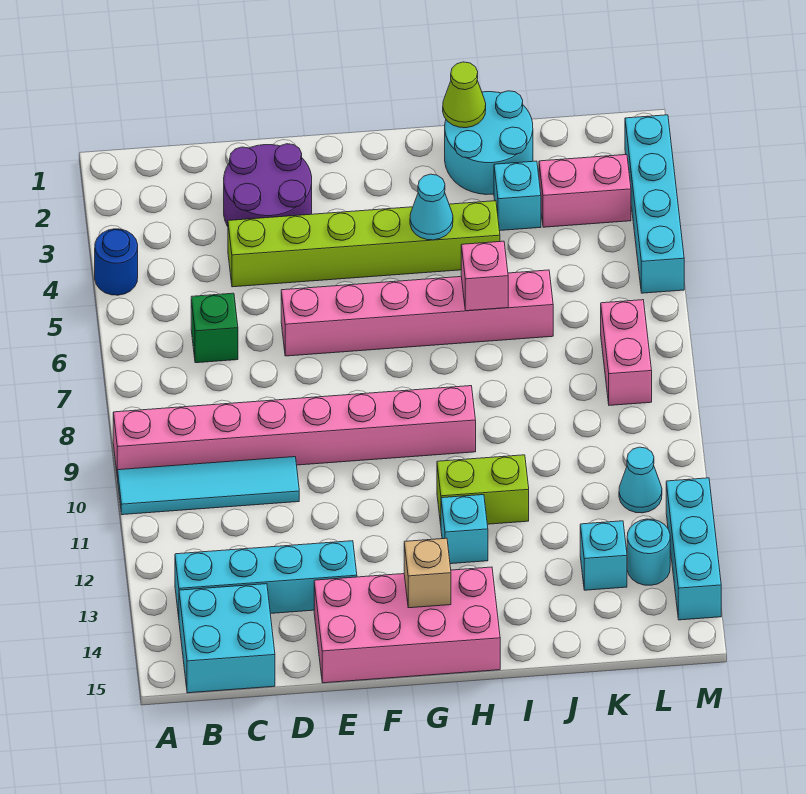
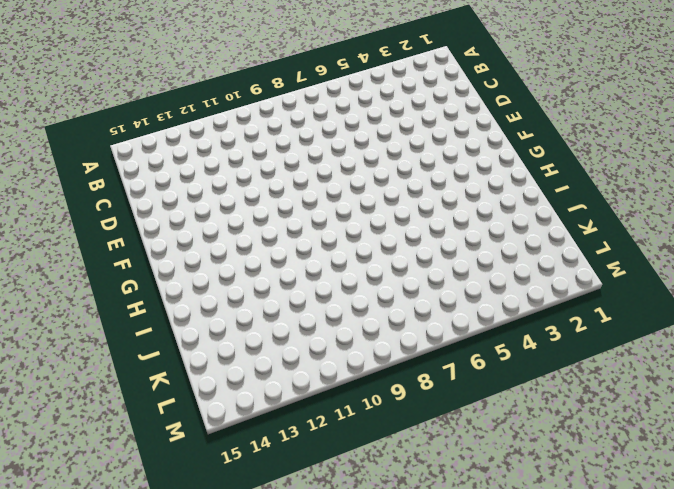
none -> blue 1x1 round brick [95,229,138,295]
none -> pink 1x8 brick [113,386,476,478]
none -> cyan 1x4 tile [118,457,299,515]

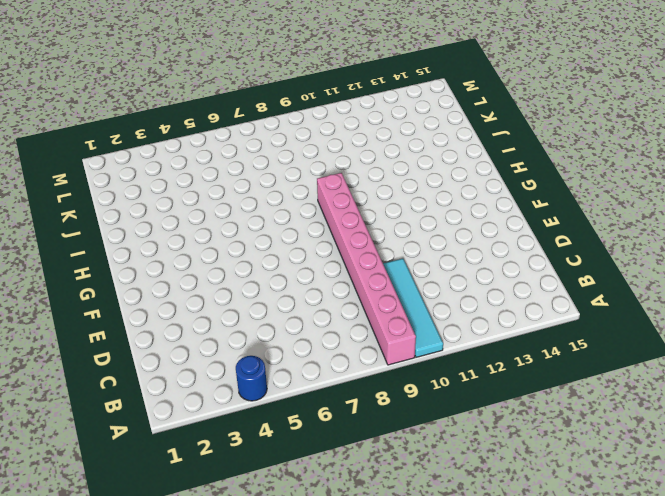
none -> cyan 1x4 brick [175,541,357,617]
none -> cyan 2x2 brick [179,584,275,693]
none -> green 1x1 brick [191,293,238,363]

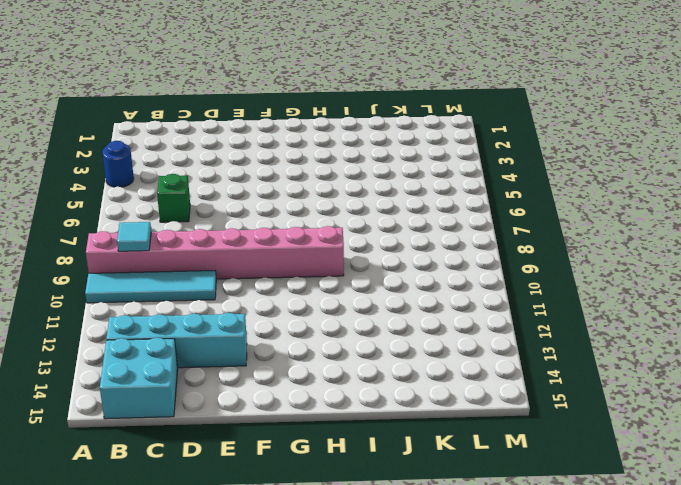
cyan 1x1 tile [117,222,151,251] -> none
none -> purple 2x2 round brick [224,144,312,226]
none -> lime 1x6 brick [228,201,500,287]
none -> pink 1x6 brick [281,270,553,356]

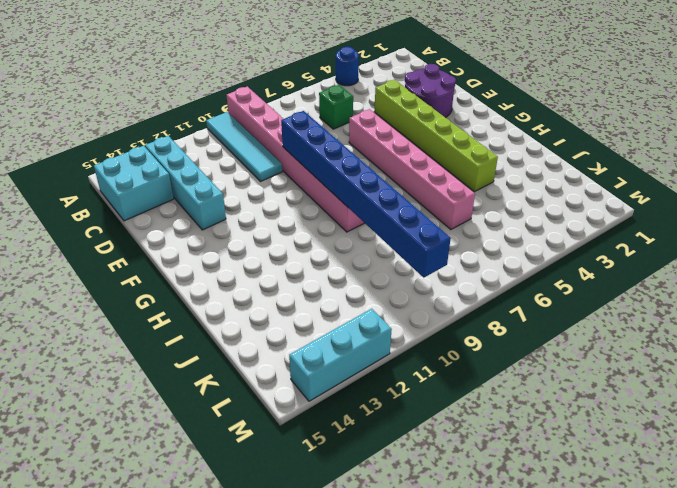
blue 1x8 brick [281,111,451,277] -> none
none -> pink 2x4 brick [314,567,500,683]
none -> lime 1x2 brick [437,455,529,524]
none -> cyan 1x1 brick [441,495,488,564]

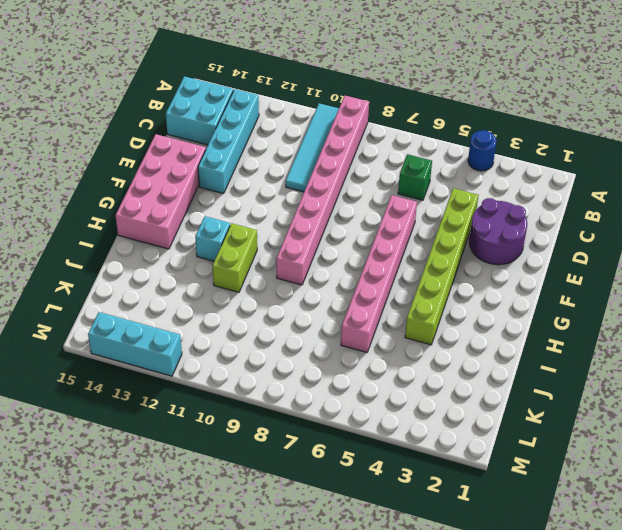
none -> cyan 2x2 round brick [445,91,533,195]
none -> cyan 1x1 brick [494,161,541,231]
none -> pink 1x2 brick [539,155,631,227]

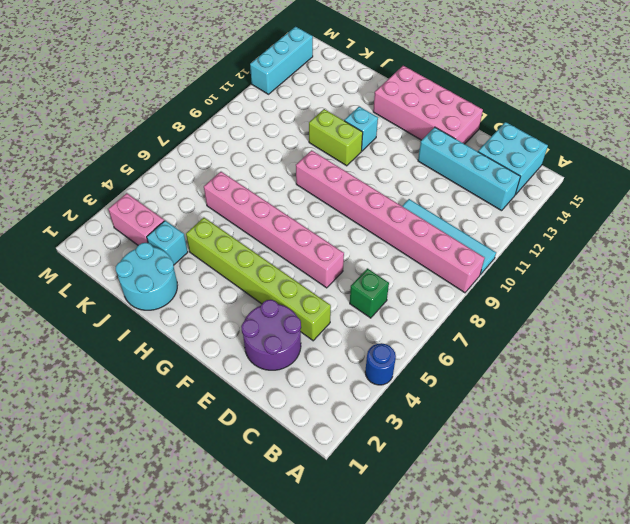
none -> cyan 1x1 brick [580,521,627,590]
none -> pink 1x2 brick [601,300,652,405]
none -> cyan 1x1 cone [619,447,662,513]

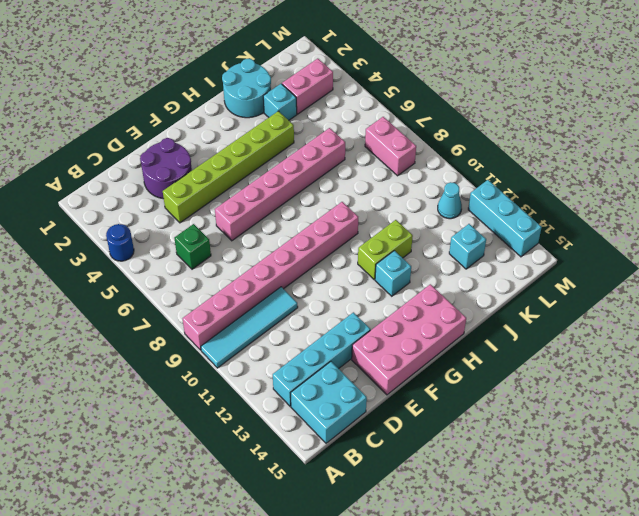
none -> cyan 1x1 round brick [627,519,670,585]
none -> cyan 1x4 brick [625,115,684,293]
none -> tan 1x1 brick [404,538,451,608]

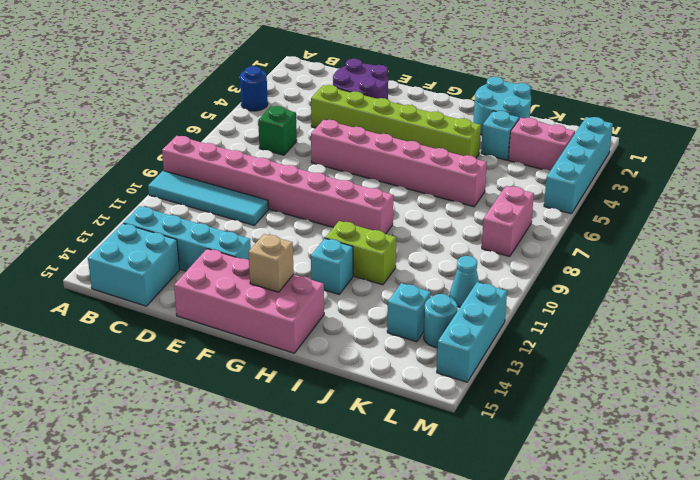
none -> cyan 1x1 cone [410,174,453,240]
none -> lime 1x1 cone [443,62,486,128]
none -> pink 1x1 brick [461,241,508,311]

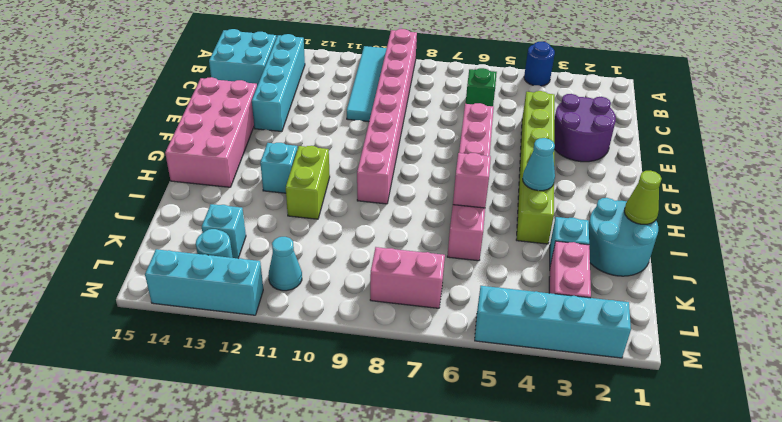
none -> tan 1x1 brick [404,538,451,608]

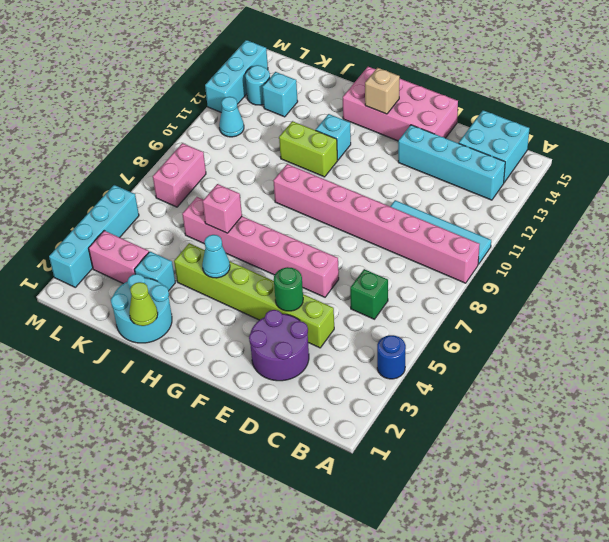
green 1x1 round brick [274,267,303,311] -> none

